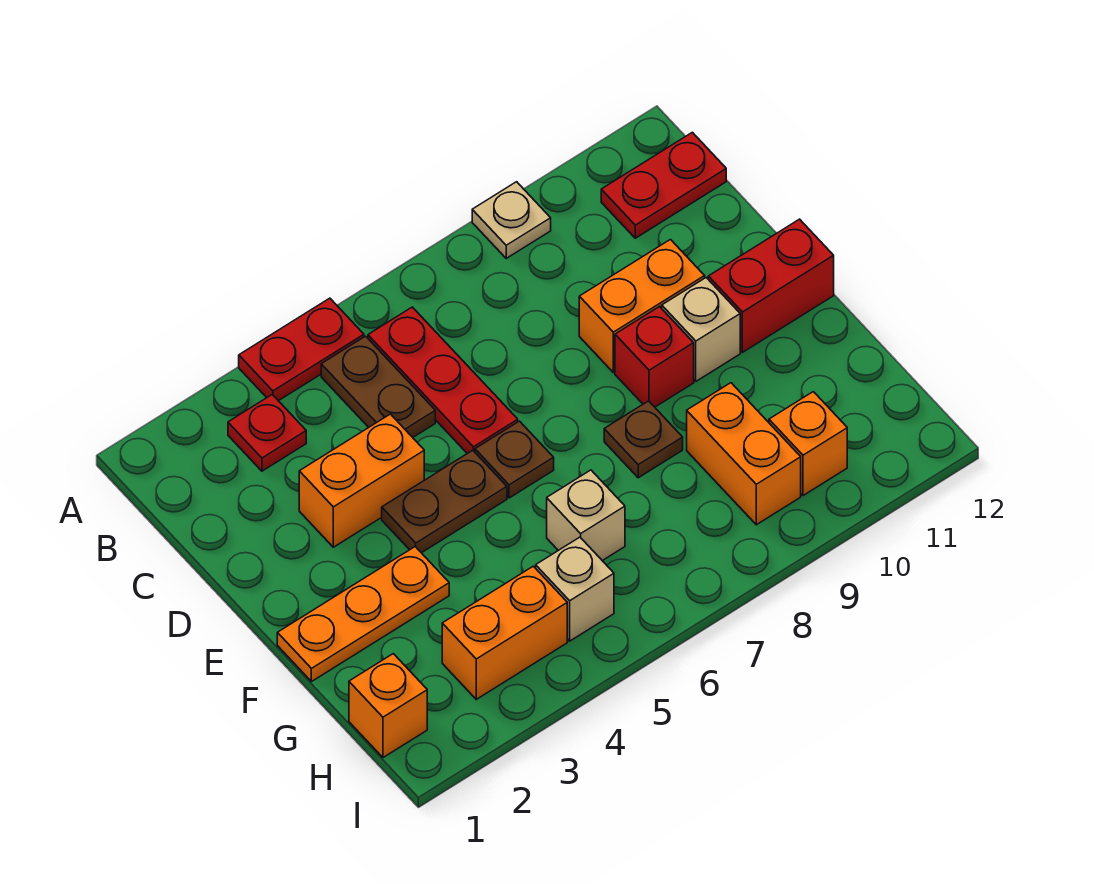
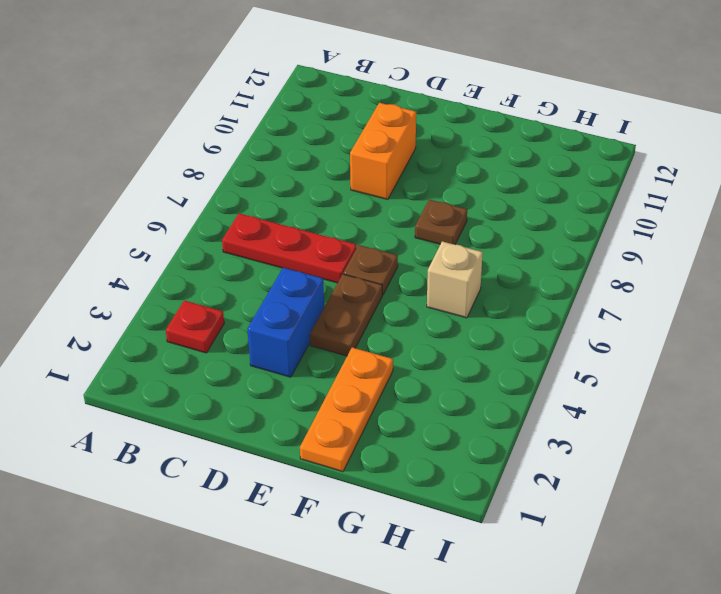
blue 1x2 brick [247,268,324,377] -> orange 1x2 brick [299,414,424,547]
none -> red 1x2 plate [239,298,364,401]
none -> tan 1x1 plate [472,182,551,258]
none -> brown 1x2 plate [321,336,435,437]

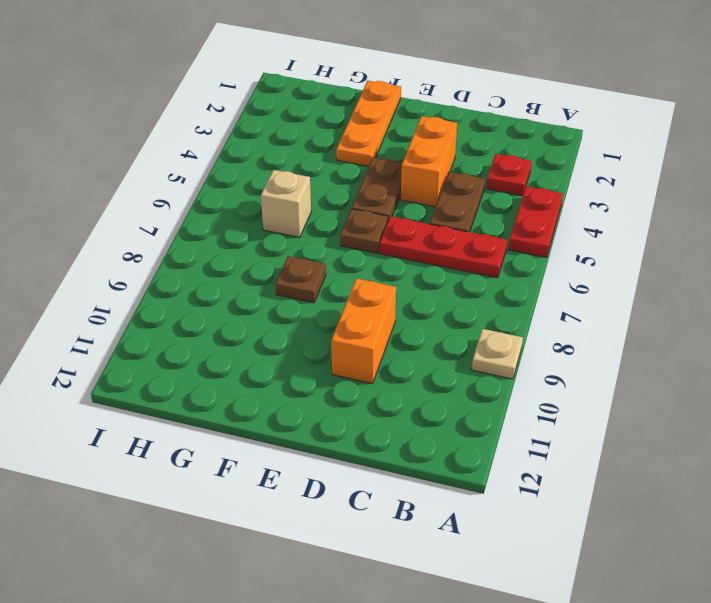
brown 1x2 plate [430,172,485,232] -> brown 1x2 plate turned to [321,336,435,437]
none -> red 1x2 plate [601,132,726,238]
none -> red 1x1 brick [615,307,694,407]
none -> tan 1x1 brick [662,278,740,381]

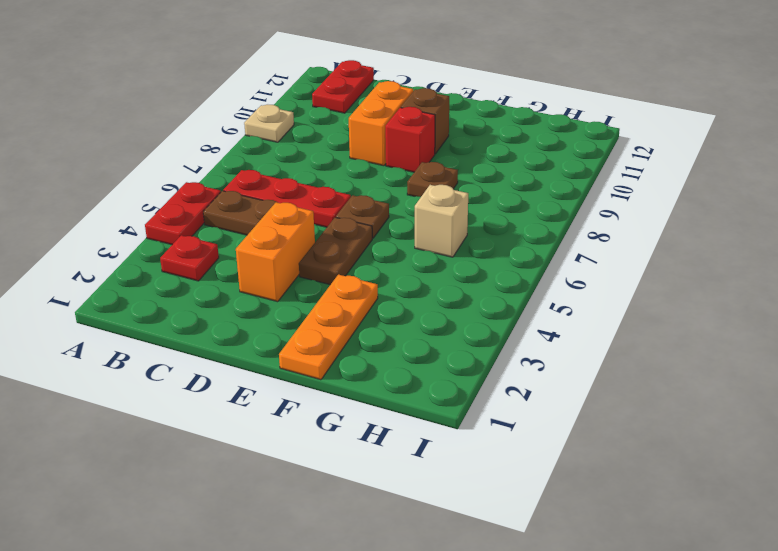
brown 1x1 brick [401,88,449,154] -> tan 1x1 brick [662,278,740,381]
none -> red 1x2 brick [708,219,834,352]
none -> orange 1x2 brick [687,383,801,525]
none -> orange 1x1 brick [349,654,427,758]

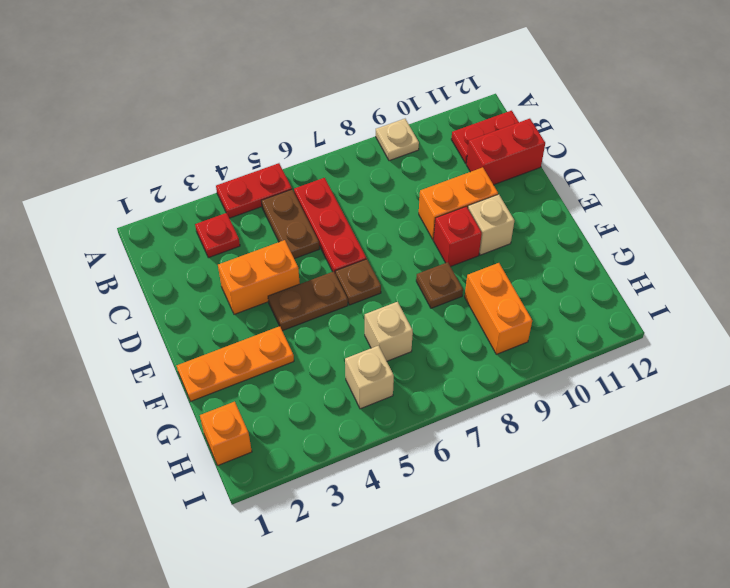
red 1x2 brick [466,119,545,185] -> red 1x2 brick moved to [708,219,834,352]
none -> orange 1x2 brick [442,566,567,699]
none -> orange 1x1 brick [769,392,847,496]

